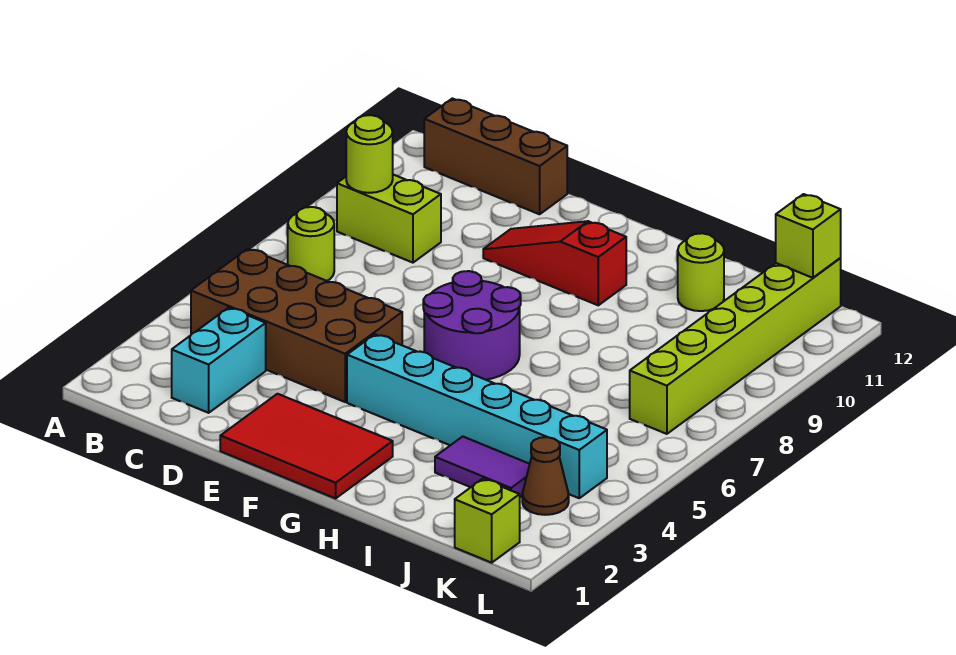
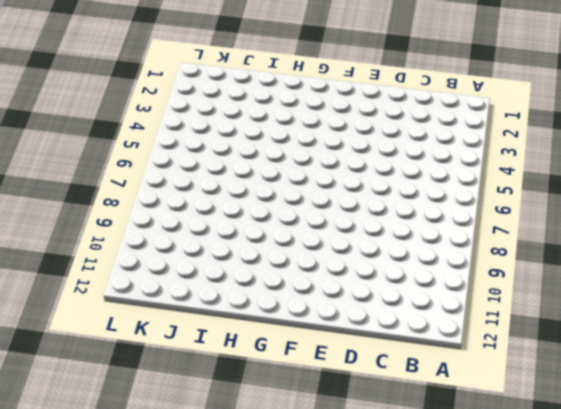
none -> brown 2x4 brick [191,249,402,402]
none -> lime 1x1 round brick [288,207,334,281]
none -> lime 1x2 brick [337,175,441,263]

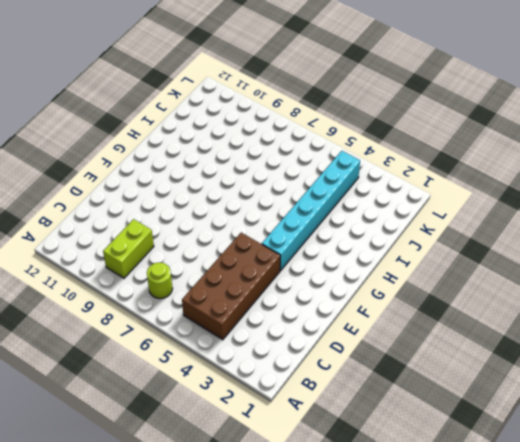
none -> brown 1x3 brick [424,98,567,214]
none -> cyan 1x2 brick [172,308,266,413]
none -> red 2x3 tile [220,394,393,498]

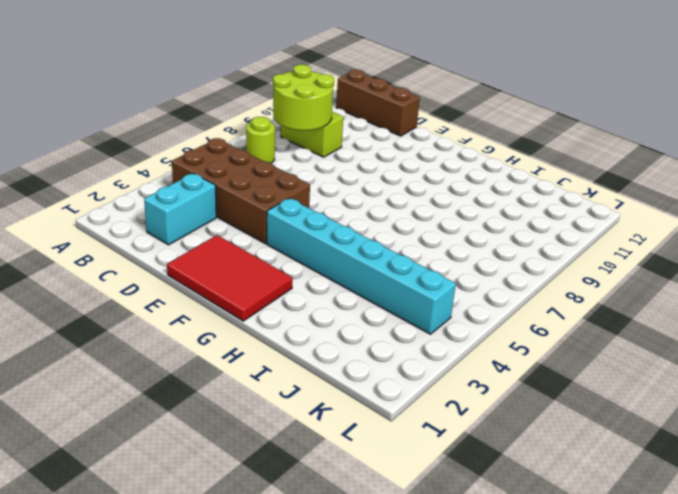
lime 2x2 round brick [273,65,334,131] -> lime 1x1 round brick [346,115,393,193]
none -> red 1x3 slope [483,221,626,305]
none -> purple 2x2 round brick [423,271,521,380]
none -> purple 1x2 tile [435,437,530,497]

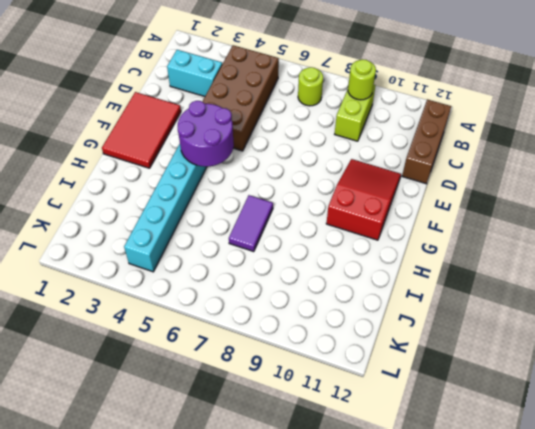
red 2x3 slope [326,159,401,240] -> red 1x3 slope [483,221,626,305]
purple 2x2 round brick [178,101,234,167] -> purple 2x2 round brick moved to [423,271,521,380]
purple 1x2 tile [229,195,273,252] -> purple 1x2 tile moved to [435,437,530,497]
none -> lime 1x1 round brick [678,233,724,311]
none -> lime 1x1 brick [455,479,520,563]
none -> brown 1x1 cone [522,437,569,515]

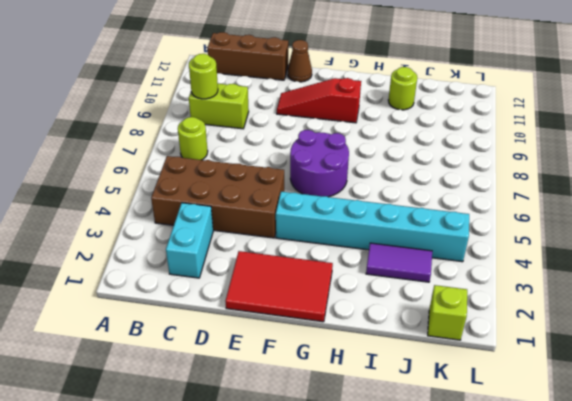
brown 1x1 cone [288,40,312,82] -> brown 1x1 cone moved to [522,437,569,515]
none -> lime 1x6 brick [630,258,841,434]
none -> lime 1x1 brick [776,194,841,278]

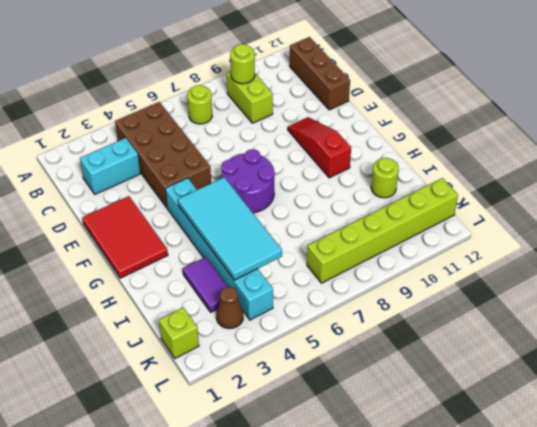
cyan 2x4 tile [178,177,282,280] -> none
none -> lime 1x1 brick [776,194,841,278]

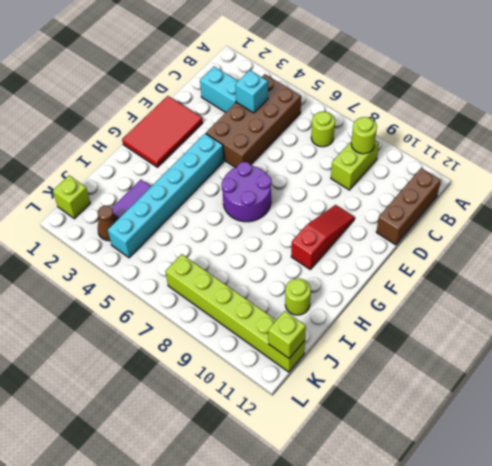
cyan 1x1 brick [235,70,268,113] -> none

